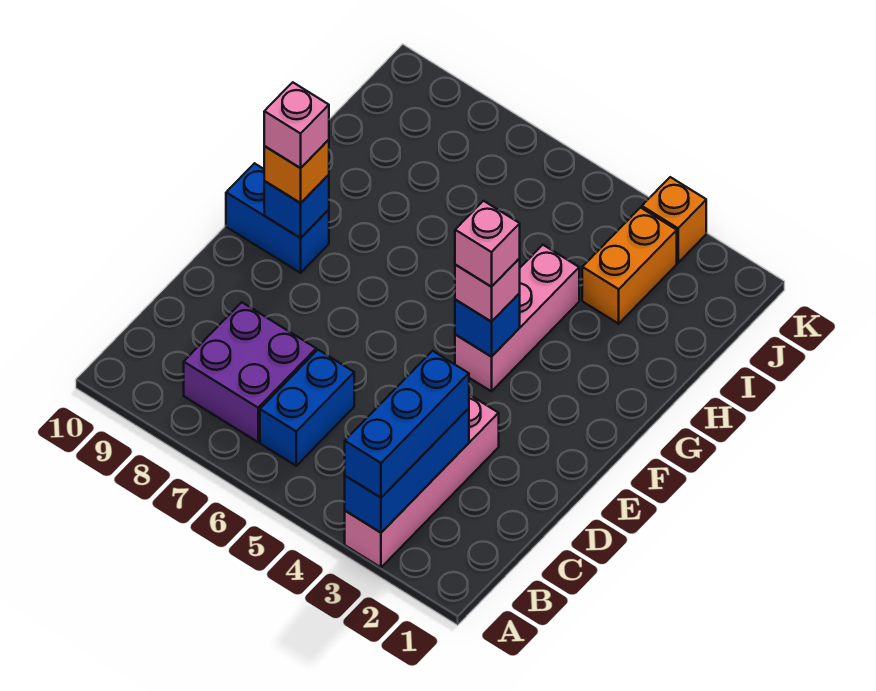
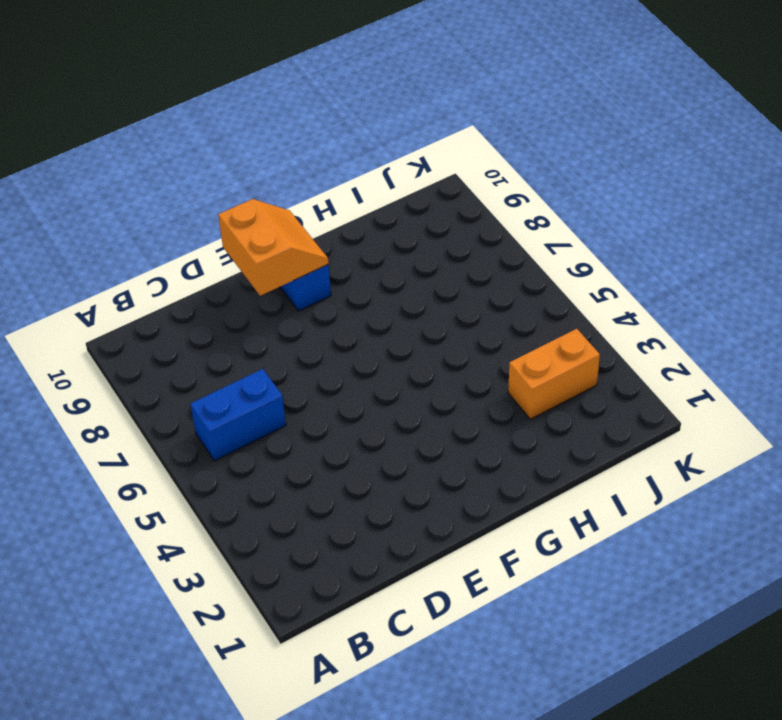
orange 2x2 slope [218,199,329,296] -> blue 1x1 brick [264,175,329,238]
none -> pink 1x4 brick [345,395,499,567]
none -> purple 2x2 brick [184,302,316,442]
none -> pink 1x3 brick [455,245,579,391]

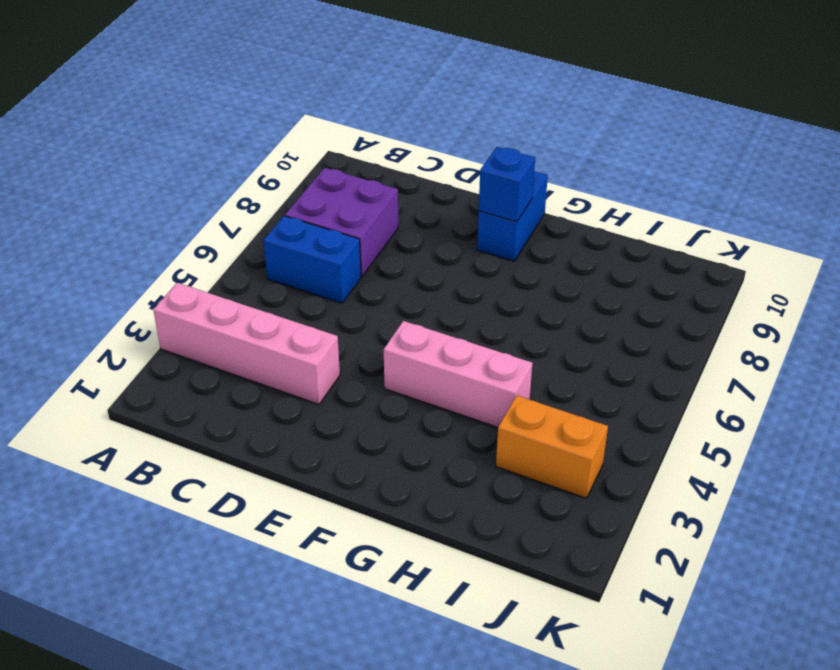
none -> orange 1x1 brick [642,177,706,263]
none -> blue 1x3 brick [345,408,469,533]
none -> blue 1x1 brick [455,293,520,357]

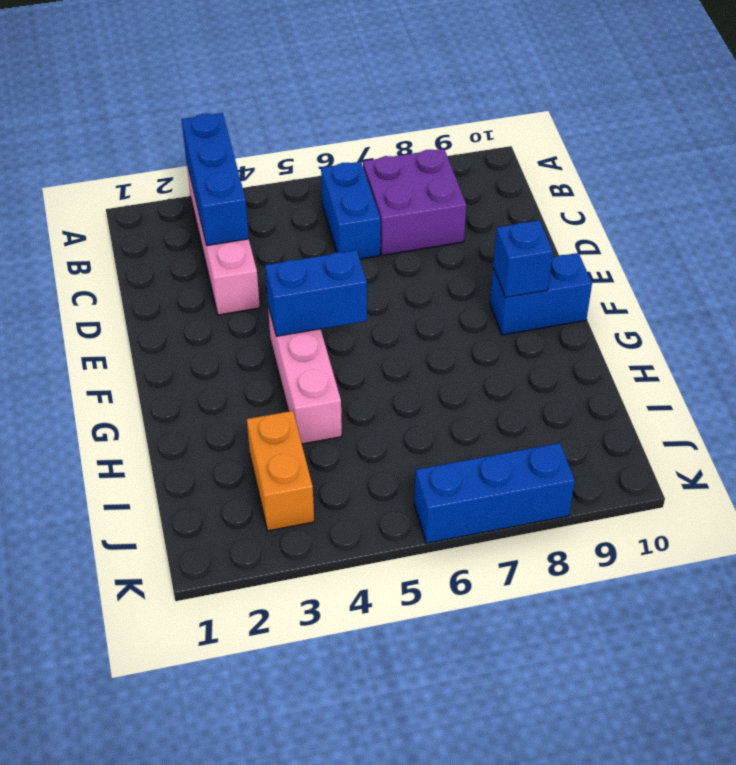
blue 1x2 brick [265,250,367,336] -> blue 1x1 brick [455,293,520,357]
blue 1x3 brick [414,443,575,543] -> blue 1x3 brick turned to [345,351,469,498]
none -> orange 1x1 brick [642,177,706,263]
none -> pink 1x1 brick [455,258,520,322]
none -> orange 1x1 brick [264,140,329,203]

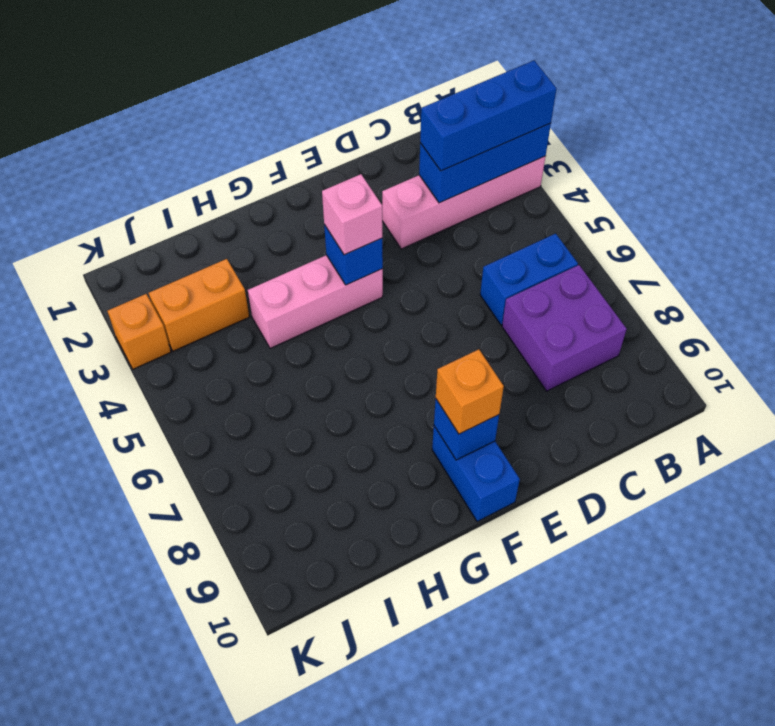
none -> pink 1x1 brick [455,201,520,287]
none -> pink 1x1 brick [264,82,329,168]

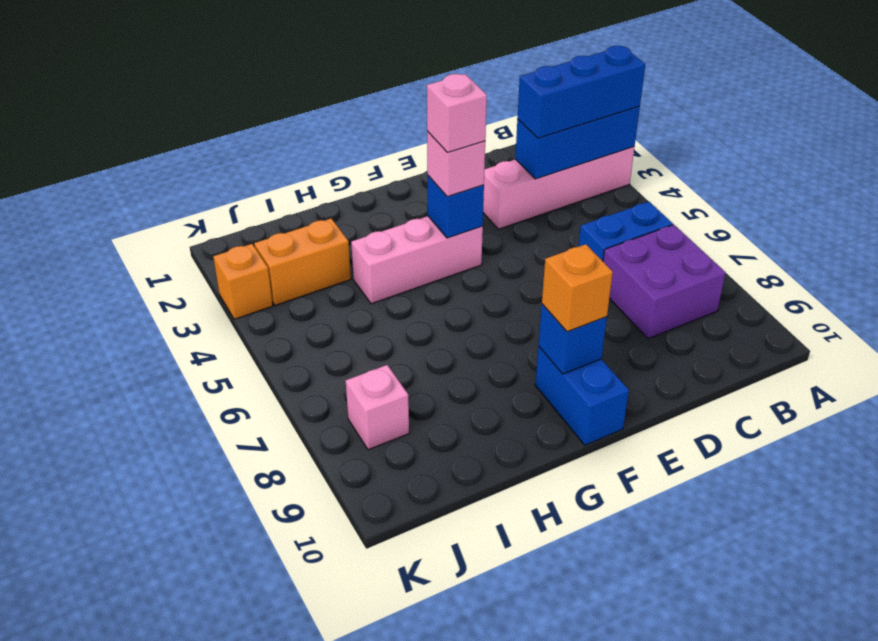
pink 1x1 brick [346,365,409,450] -> pink 1x1 brick moved to [264,82,329,168]

